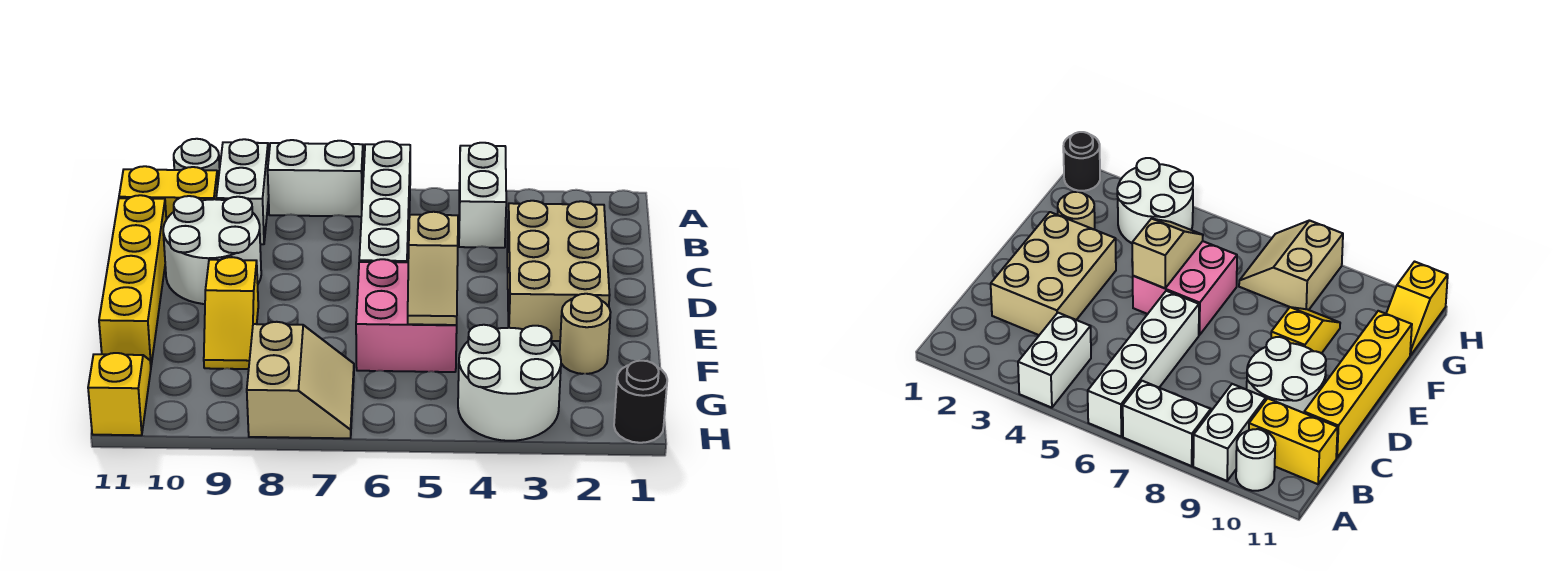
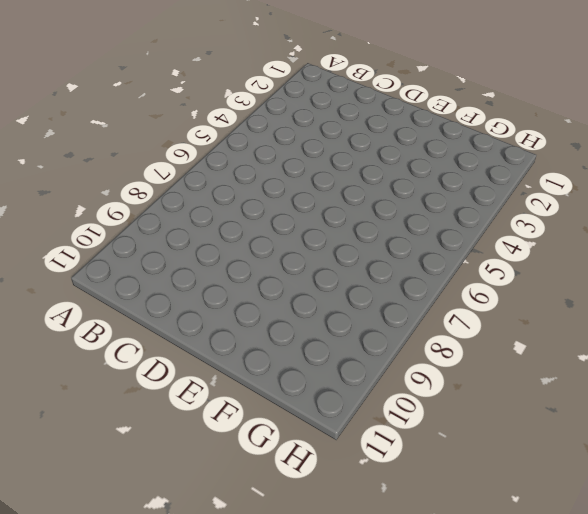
none -> white 1x2 brick [459,143,506,248]
none -> white 1x4 brick [359,141,410,262]
none -> white 1x2 brick [268,140,363,217]

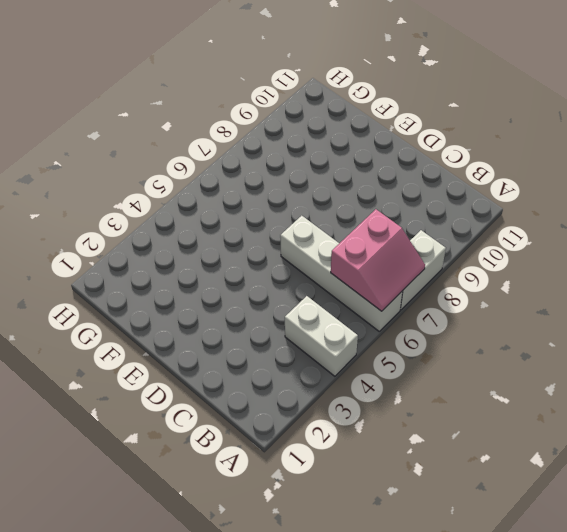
pink 2x2 slope [331,209,425,311] -> none
none -> white 1x2 brick [216,139,269,244]
none -> white 1x1 round brick [174,139,220,179]
none -> yellow 1x2 brick [119,166,218,219]

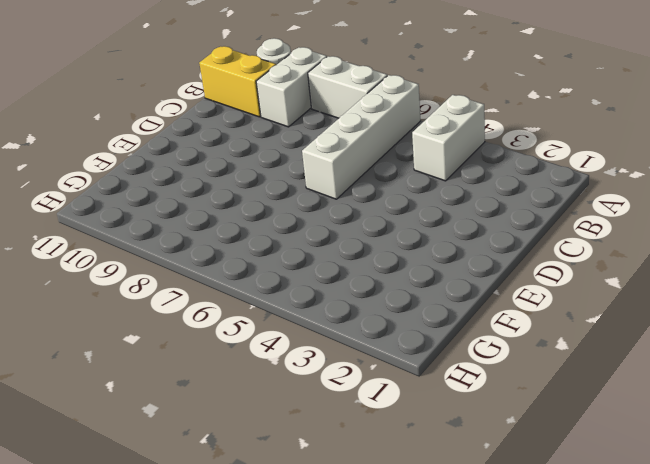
none -> tan 2x3 brick [507,201,610,341]
none -> white 2x2 round brick [163,196,261,304]
none -> yellow 1x4 brick [99,195,166,365]

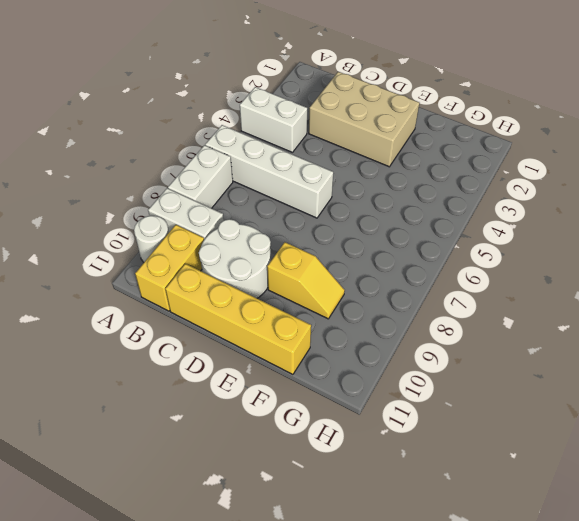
none -> pink 2x2 brick [356,259,457,372]
none -> tan 1x1 round brick [560,294,611,374]
none -> white 2x2 round brick [458,325,561,441]

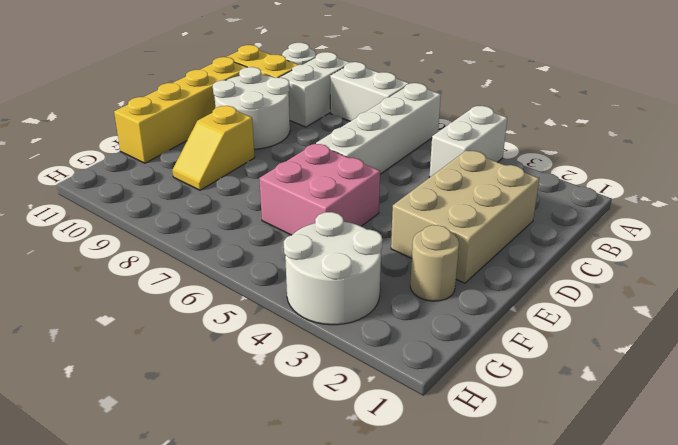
none -> tan 2x2 slope [247,322,354,438]
none -> yellow 1x2 slope [88,353,151,435]
none -> black 1x1 round brick [614,361,667,443]

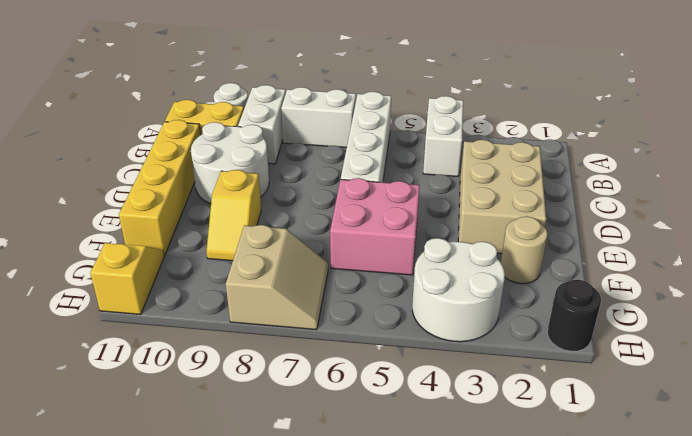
none -> tan 1x2 slope [408,212,458,325]

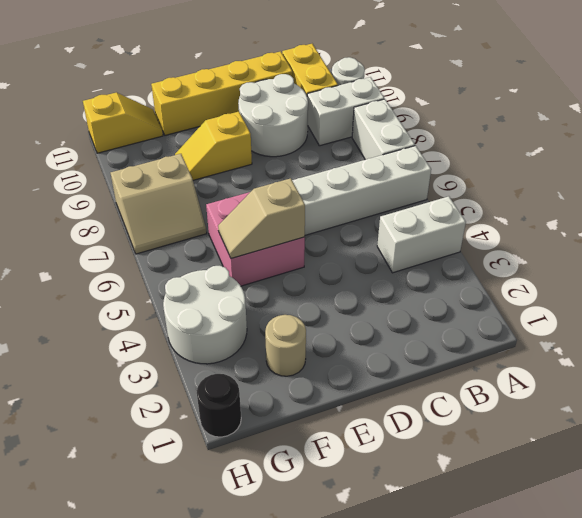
none -> tan 2x3 brick [507,201,610,341]

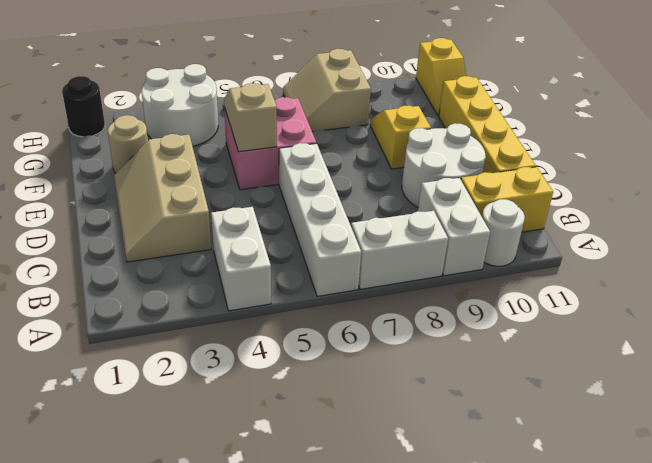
tan 2x3 slope [114,134,211,262] -> tan 2x3 brick [507,201,610,341]

